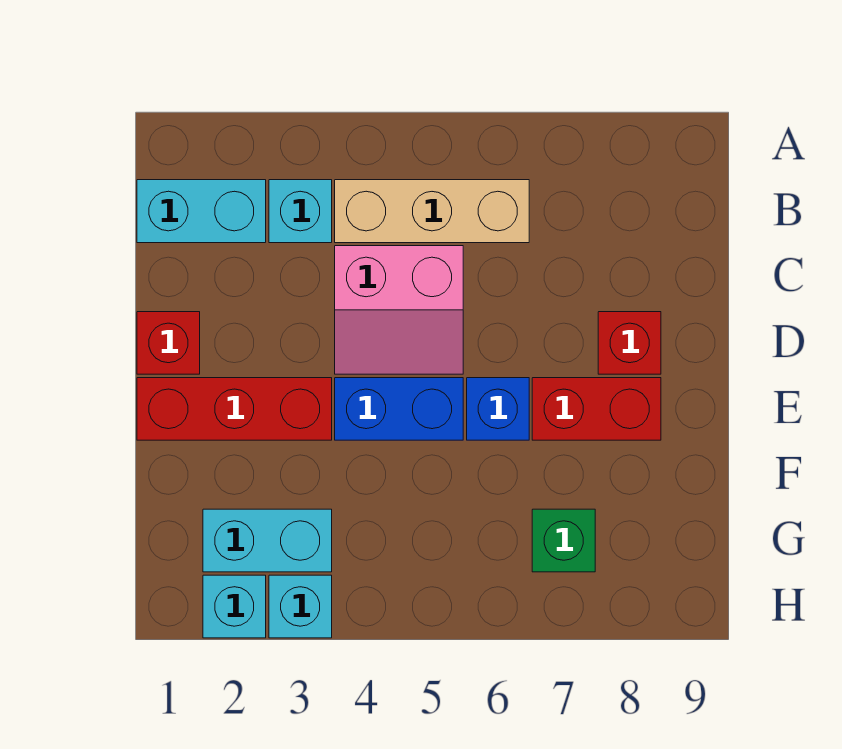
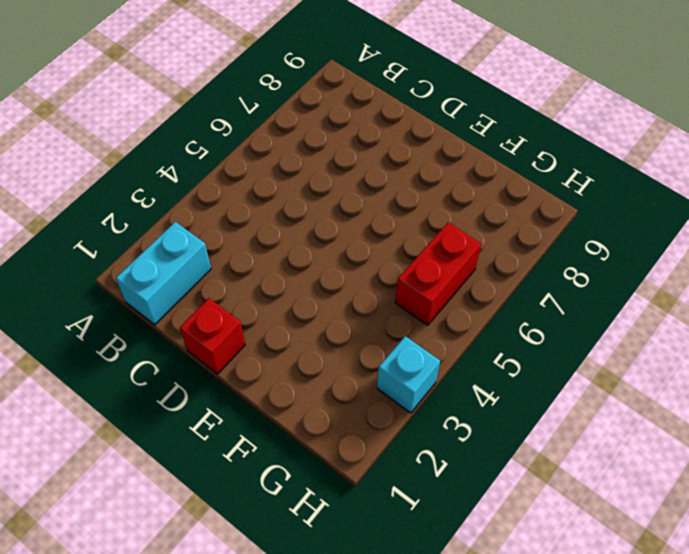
red 1x2 brick [395,222,481,325] -> red 1x2 brick moved to [532,378,661,440]
none -> cyan 1x1 brick [269,180,332,243]
none -> tan 1x3 brick [335,180,529,243]
none -> pink 2x2 slope [335,246,463,374]

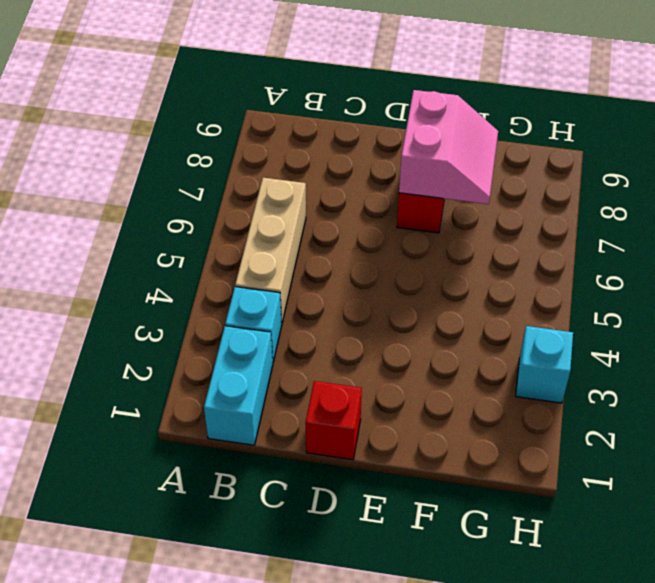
pink 2x2 slope [399,90,498,204] -> pink 2x2 slope moved to [335,246,463,374]
none -> red 1x1 brick [598,312,661,374]
none -> red 1x3 brick [137,378,332,440]
none -> blue 1x2 brick [335,378,463,440]

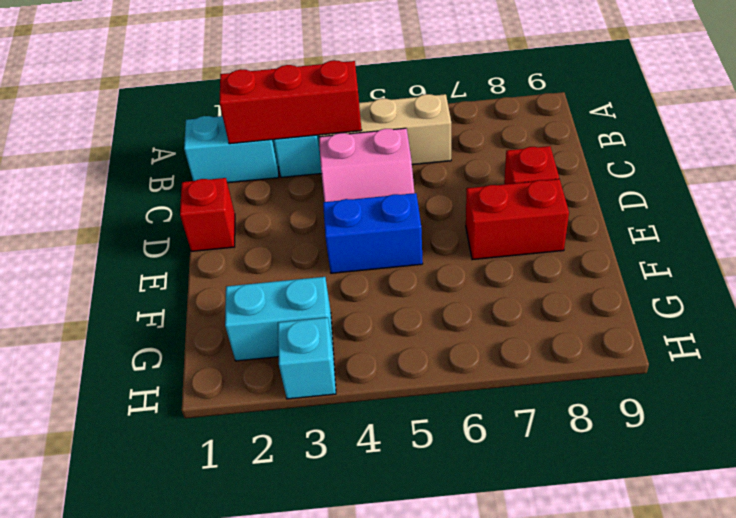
red 1x3 brick [219,60,361,144] -> red 1x3 brick moved to [137,378,332,440]
none -> blue 1x1 brick [467,378,529,440]
none -> green 1x1 brick [532,509,595,572]
none -> cyan 1x1 brick [203,575,266,638]

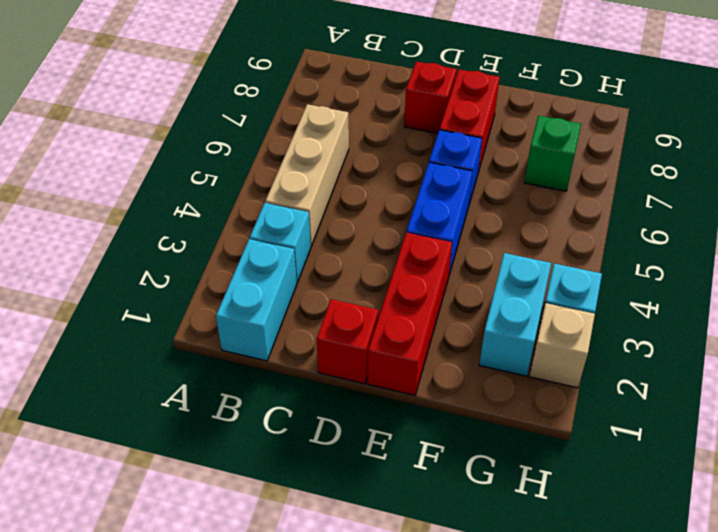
tan 1x1 brick [529,303,595,388] -> cyan 1x1 brick [203,575,266,638]
none -> pink 2x2 slope [335,246,463,374]

